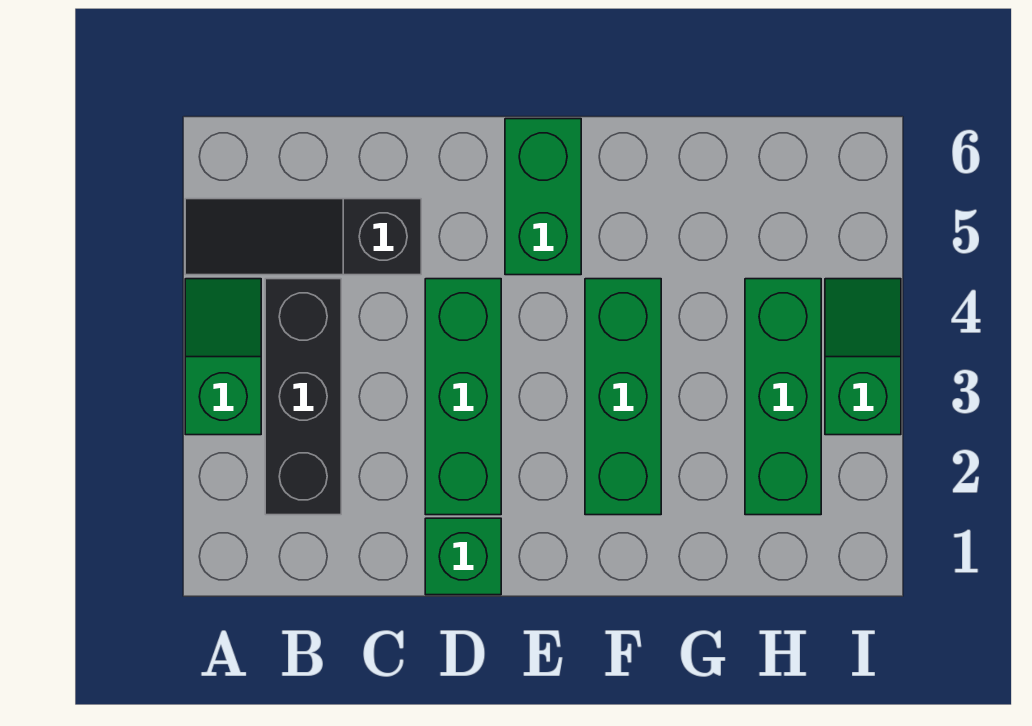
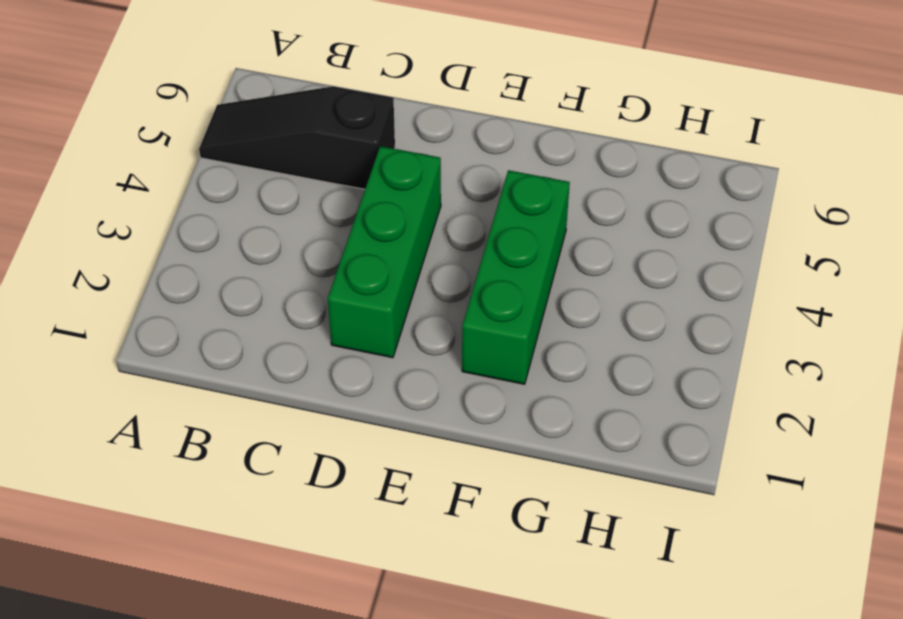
none -> green 1x2 slope [185,279,261,435]
none -> black 1x3 brick [265,279,341,515]

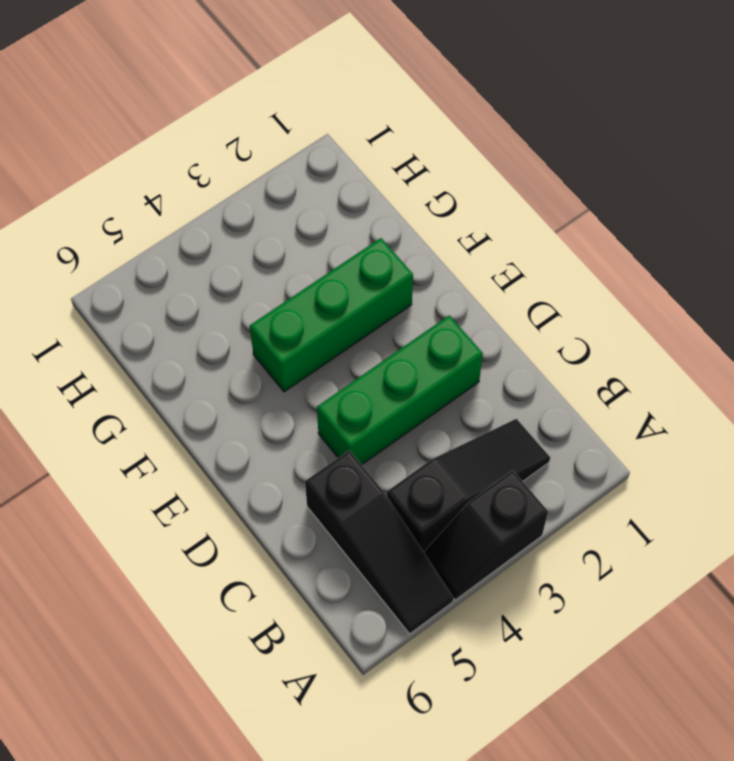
black 1x2 slope [424,470,548,600] -> green 1x2 slope [185,279,261,435]
black 1x3 slope [387,419,550,552] -> black 1x3 brick [265,279,341,515]
none -> green 1x1 brick [425,518,501,595]
none -> green 1x2 brick [505,119,581,275]

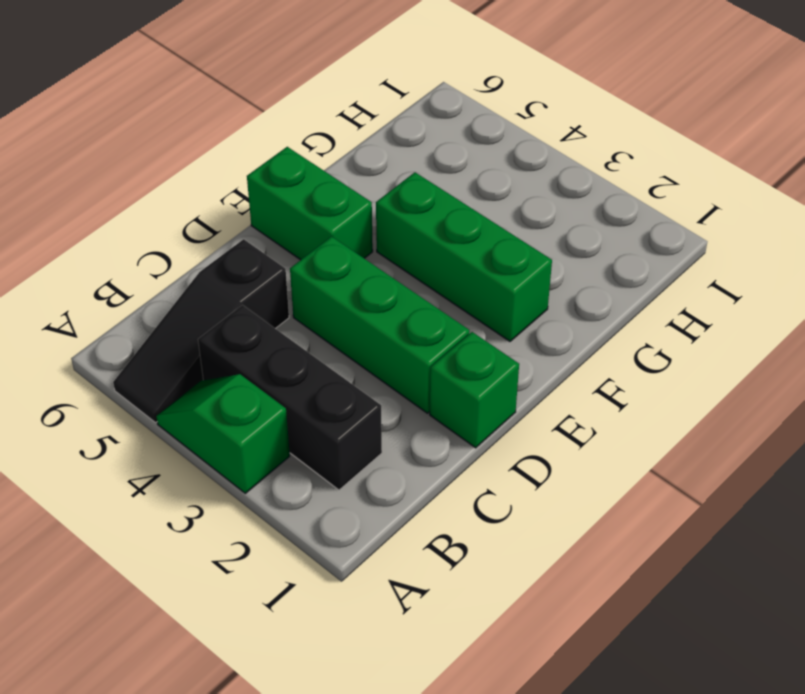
none -> green 1x3 brick [745,279,821,515]
none -> green 1x2 slope [825,279,901,435]

